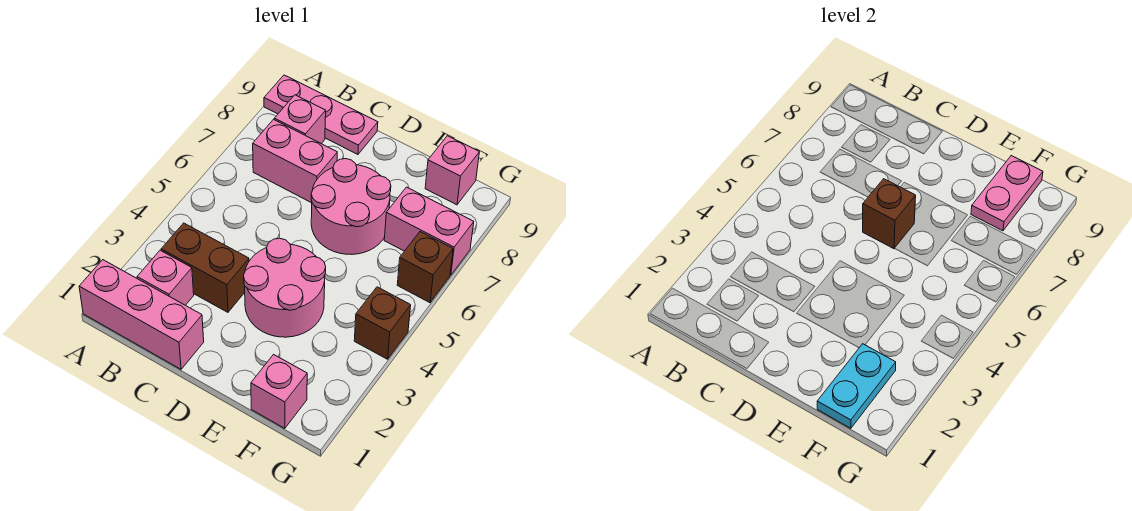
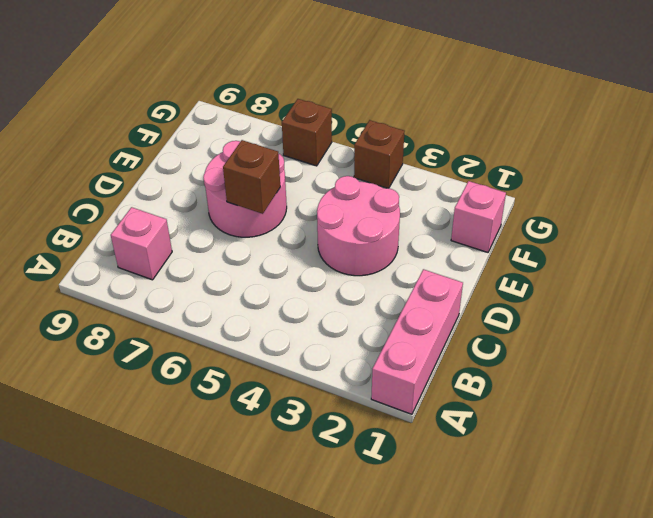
none -> pink 1x3 plate [264,75,378,154]
none -> pink 1x1 brick [137,250,194,305]
none -> brown 1x2 brick [161,223,249,312]

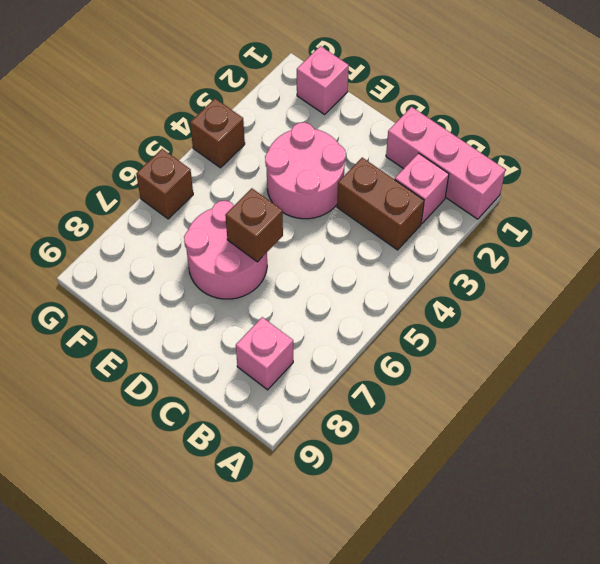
none -> pink 1x3 plate [264,75,378,154]
none -> pink 1x2 brick [253,120,337,203]
none -> pink 1x2 brick [384,187,474,275]

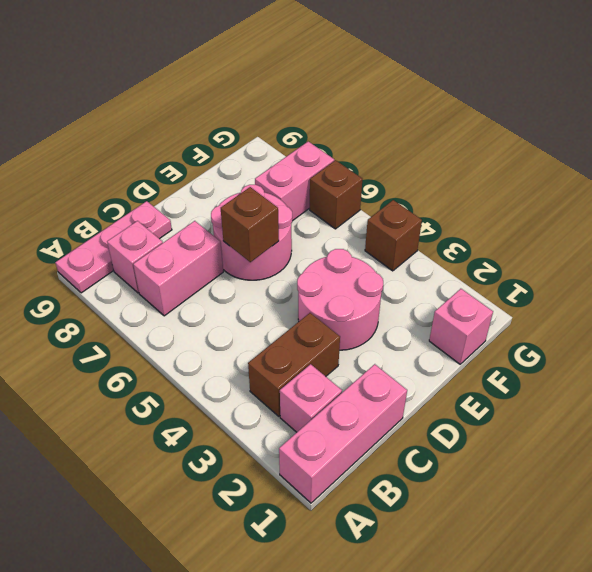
none -> pink 1x1 brick [425,136,479,205]
none -> cyan 1x2 plate [817,344,896,428]
none -> pink 1x2 plate [971,156,1043,231]

